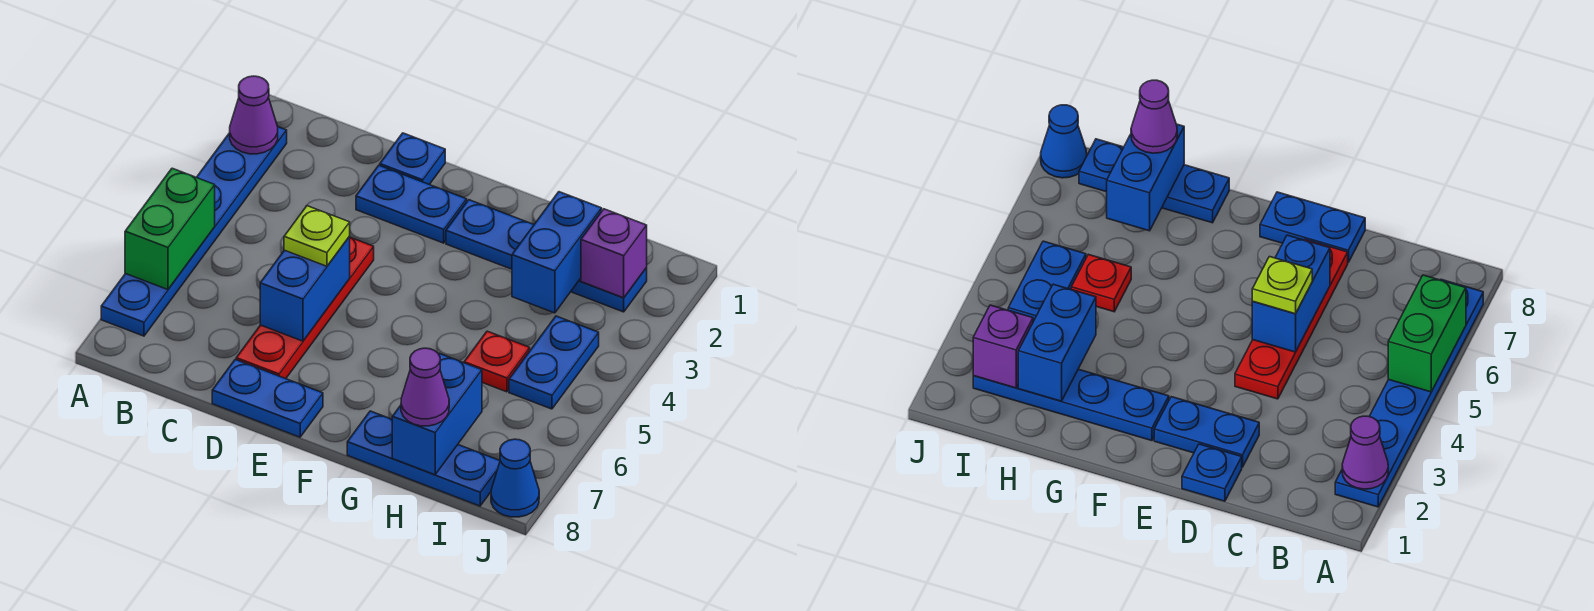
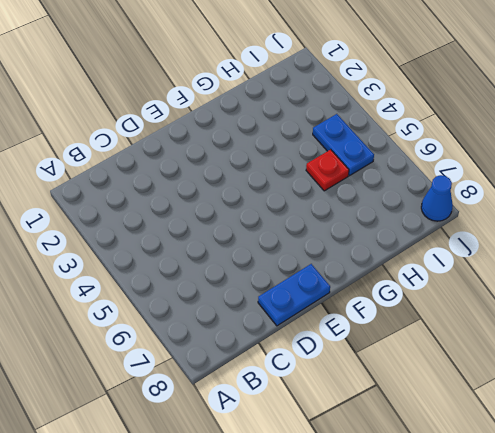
none -> blue 1x6 plate [101,127,287,336]
none -> blue 1x1 plate [380,133,445,184]
none -> blue 1x2 plate [356,165,467,243]

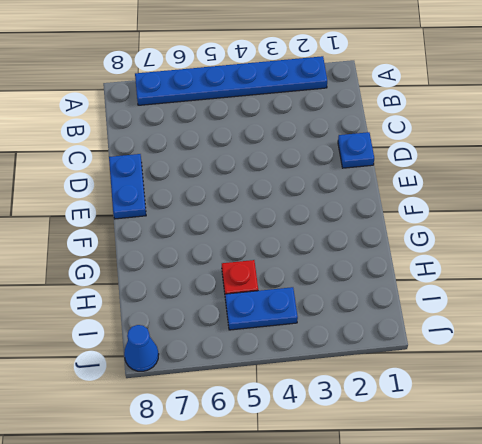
none -> blue 1x2 plate [356,165,467,243]
none -> red 1x4 plate [236,238,374,379]
none -> blue 1x4 plate [446,200,647,312]

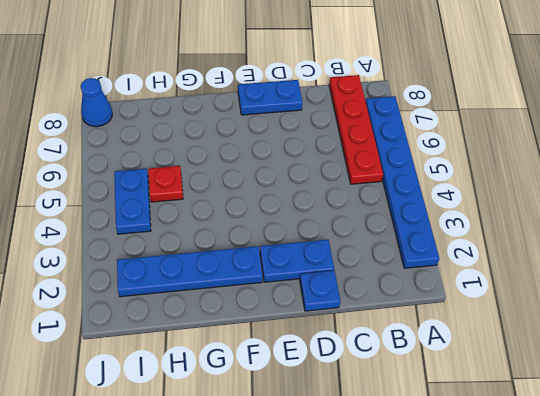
red 1x4 plate [329,75,383,184] -> red 1x4 plate moved to [236,238,374,379]
none -> blue 1x3 plate [347,411,500,506]
none -> purple 1x1 cone [230,76,278,154]
none -> green 1x2 brick [125,168,215,290]

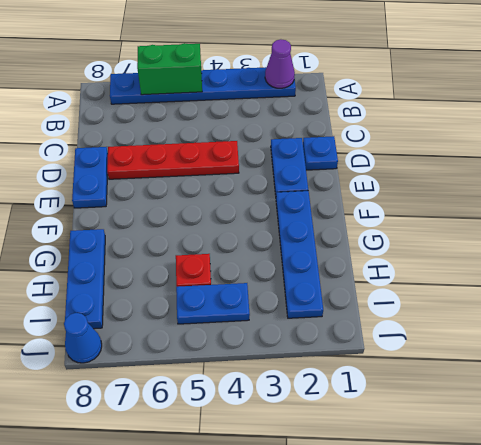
none -> blue 1x2 brick [260,237,350,341]
none -> blue 1x2 brick [512,192,602,313]
none -> blue 1x2 brick [392,353,482,475]

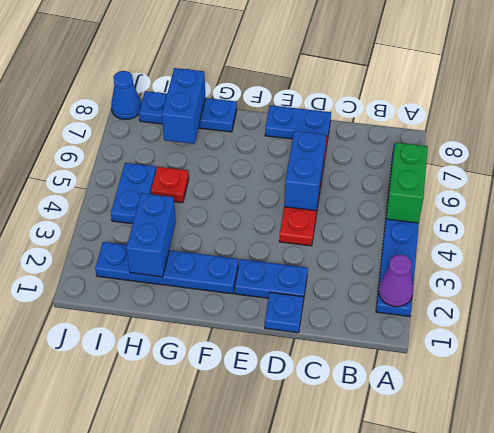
none -> purple 1x1 brick [581,209,647,298]
none -> lime 1x1 plate [284,206,350,266]
none -> purple 1x1 cone [401,348,449,426]

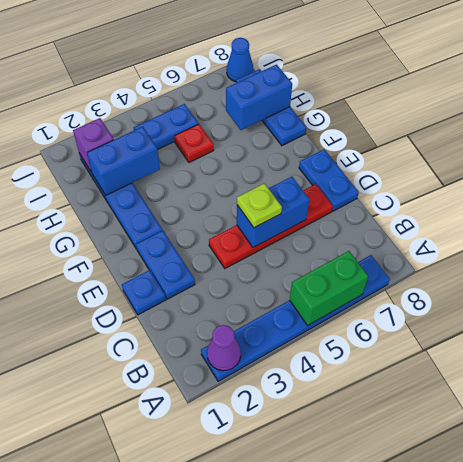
none -> purple 1x1 cone [401,348,449,426]

